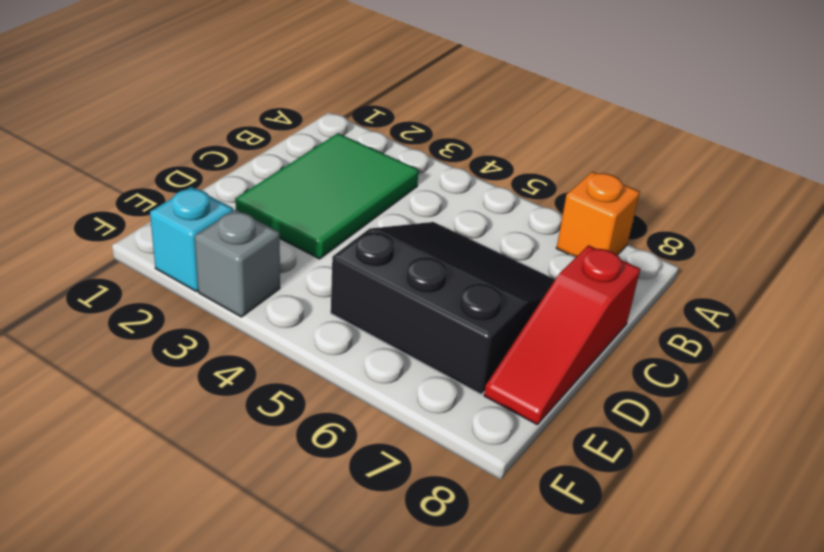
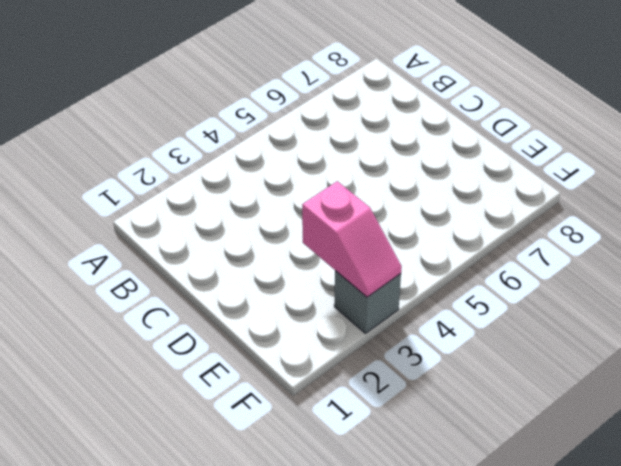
pink 1x2 slope [302,181,402,297] -> none
none -> orange 1x1 brick [557,172,640,257]
none -> green 2x3 tile [235,133,419,259]

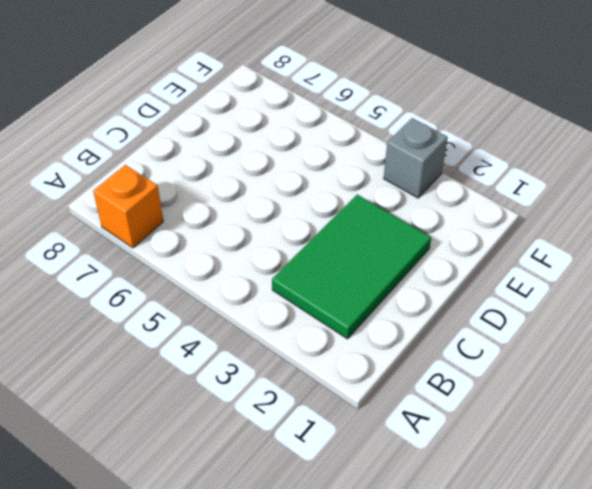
none -> black 3x3 slope [331,222,555,394]
none -> red 1x3 slope [484,245,640,424]

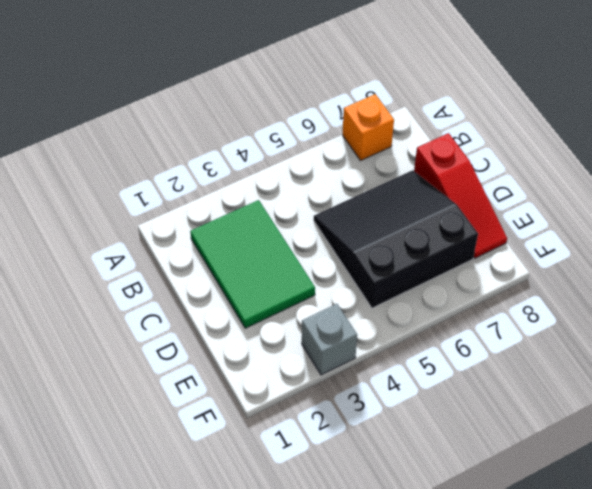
none -> cyan 1x1 brick [150,187,233,292]

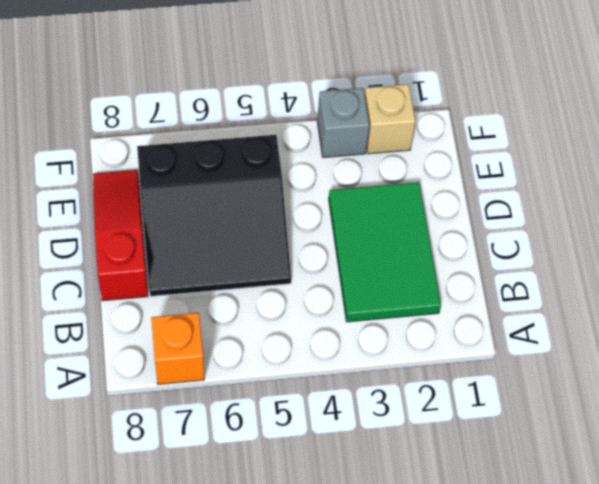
tan 1x1 brick [365,84,416,154] -> cyan 1x1 brick [150,187,233,292]

